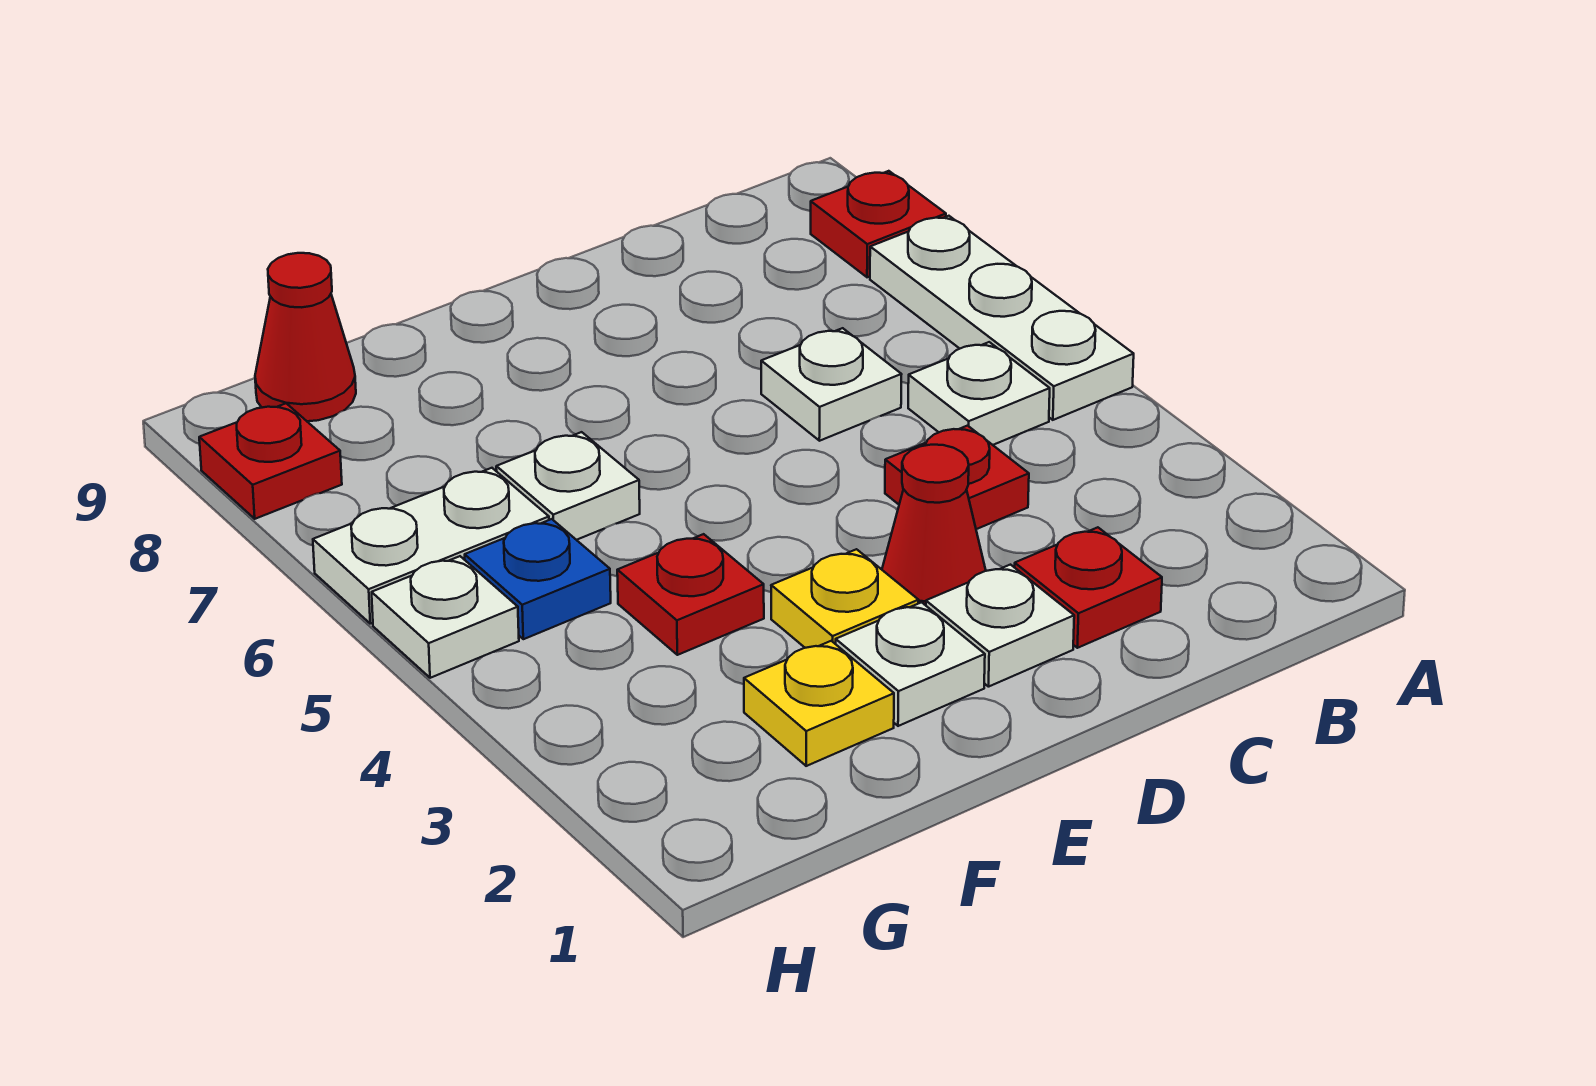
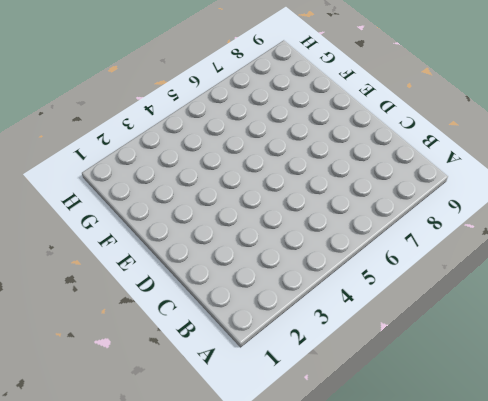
none -> white 1x3 plate [870,216,1134,420]
none -> red 1x1 plate [811,171,946,277]
none -> white 1x1 plate [908,342,1050,445]

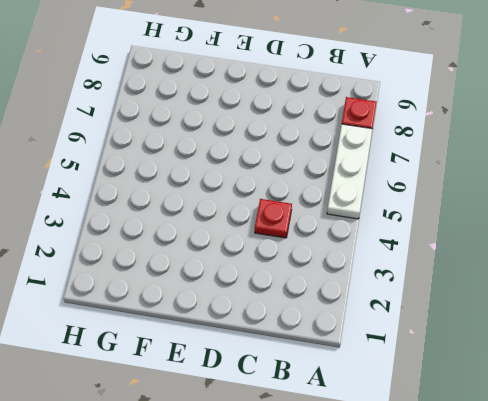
none -> white 1x1 plate [908,342,1050,445]
none -> red 1x1 plate [1015,527,1162,648]
none -> white 1x1 plate [761,328,902,441]

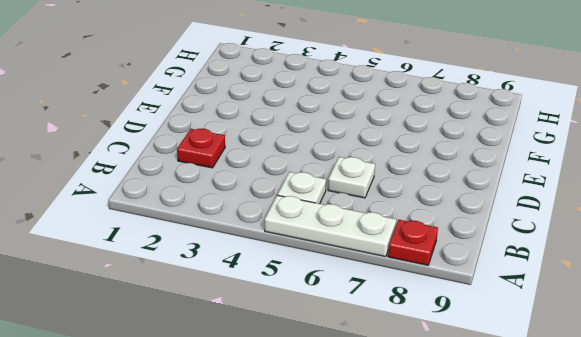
none -> red 1x1 plate [885,426,1029,529]
none -> white 1x1 plate [926,565,1074,687]
none -> red 1x1 cone [882,445,986,605]

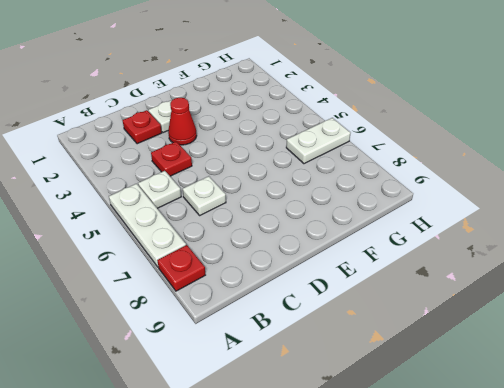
none -> white 1x1 plate [836,602,985,726]
none -> yellow 1x1 plate [771,549,918,648]
none -> yellow 1x1 plate [744,641,894,766]

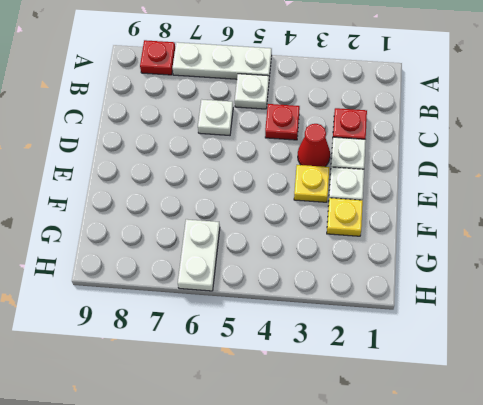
none -> red 1x1 plate [617,534,764,655]
none -> white 1x1 plate [496,432,640,540]
none -> blue 1x1 plate [465,519,611,639]

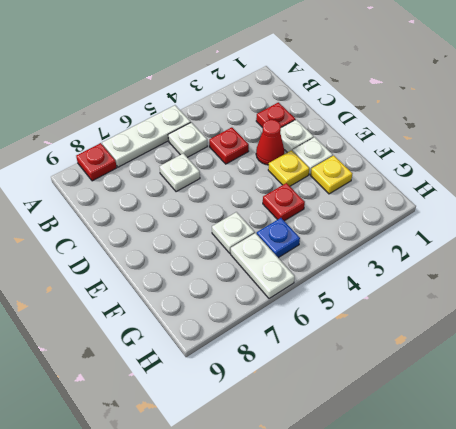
none -> red 1x1 cone [255,253,356,421]
none -> white 1x1 plate [372,556,519,678]
none -> red 1x1 plate [199,403,342,519]

